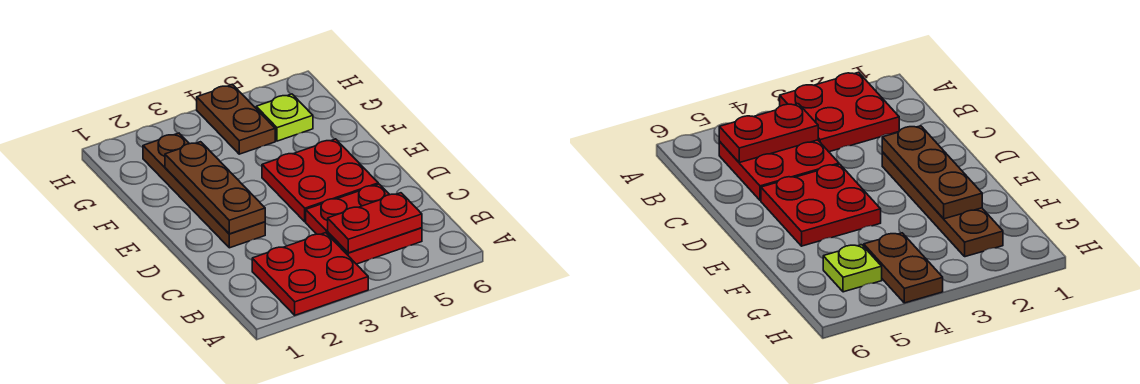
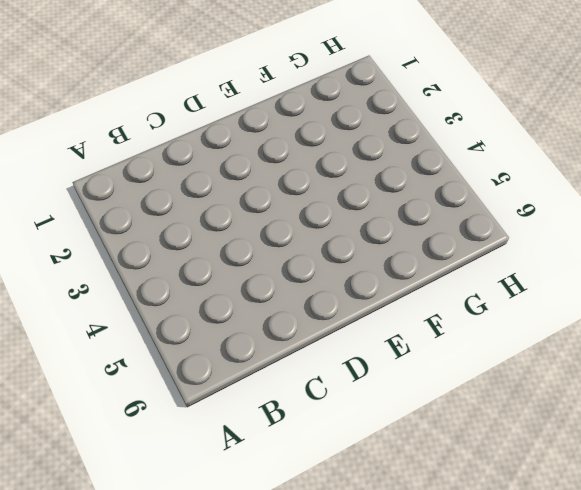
none -> red 2x2 plate [252,233,368,315]
none -> red 2x2 plate [306,184,422,264]

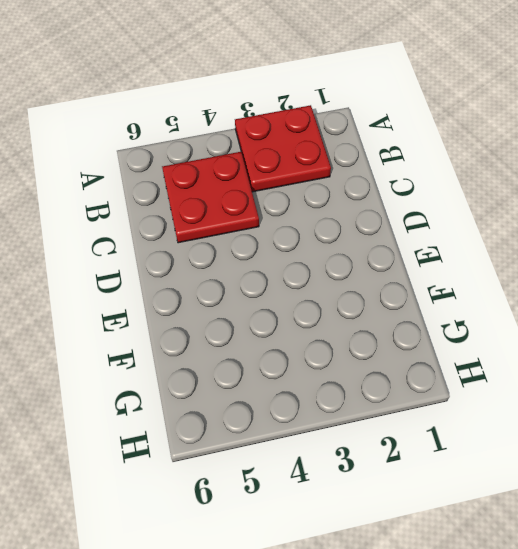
none -> brown 1x4 plate [143,133,265,248]
none -> red 2x2 plate [262,139,378,222]

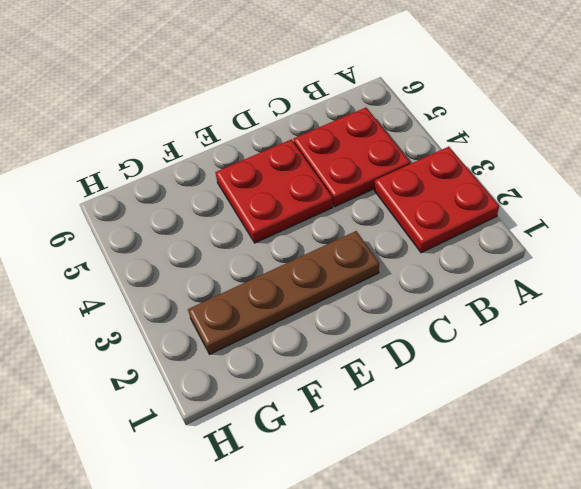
none -> brown 1x2 plate [197,85,275,154]
none -> lime 1x1 plate [256,94,313,141]

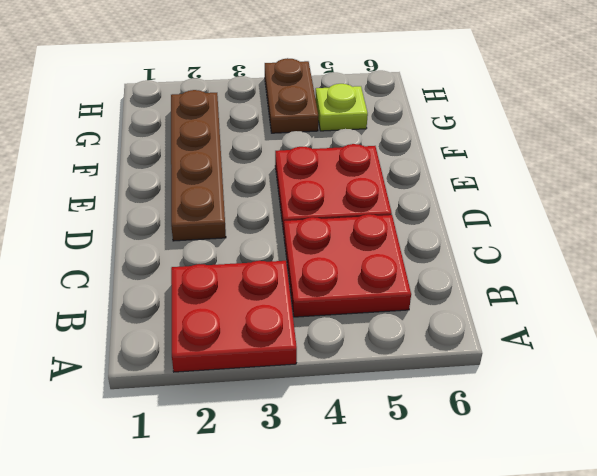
none -> red 1x2 plate [328,193,422,253]
none -> brown 1x3 plate [165,142,265,234]

